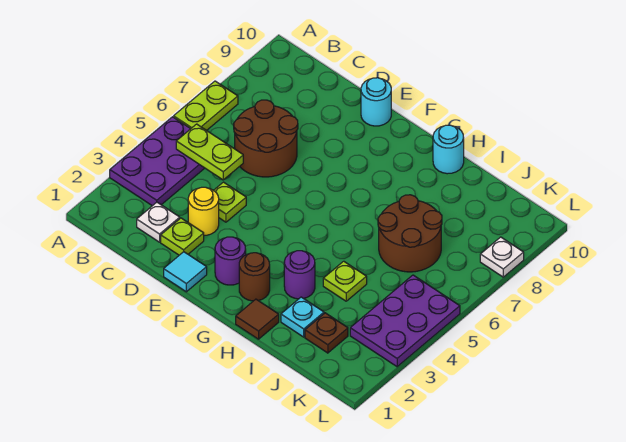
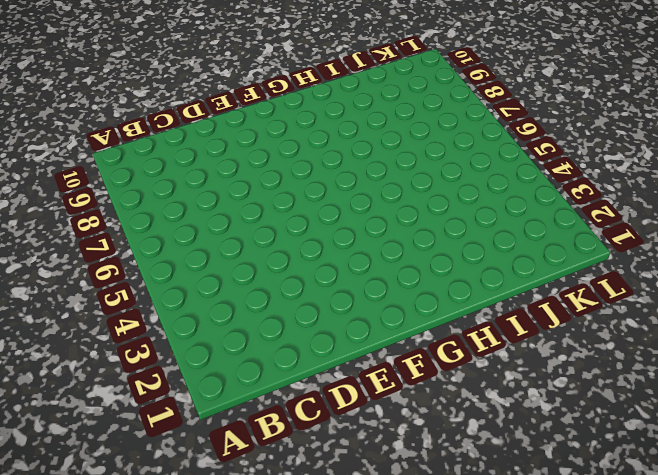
none -> purple 2x3 plate [110,117,204,206]
none -> lime 1x2 plate [174,81,238,130]
none -> white 1x1 plate [137,202,180,242]

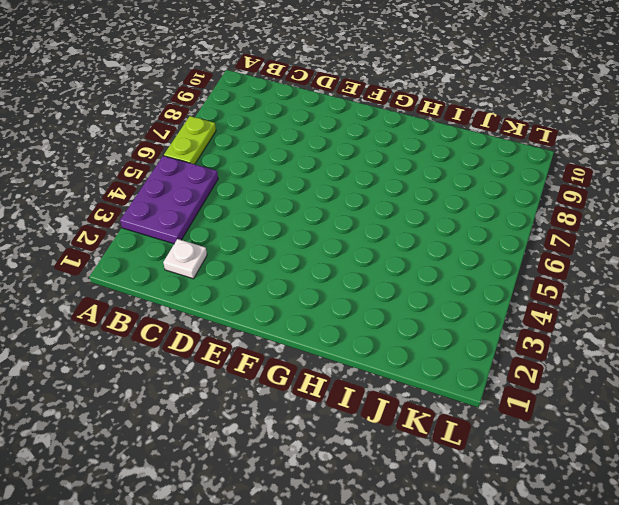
none -> brown 2x2 round brick [234,100,298,177]
none -> lime 1x1 plate [161,218,204,255]
none -> yellow 1x1 round brick [188,187,219,236]

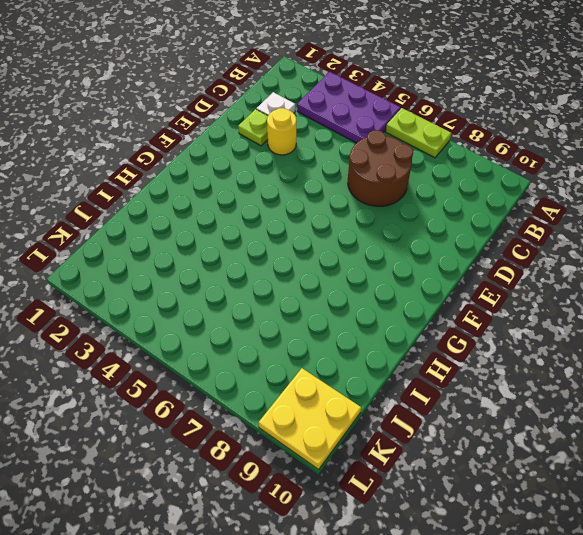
yellow 2x2 plate [259,368,361,469] -> none
none -> lime 1x1 plate [214,182,246,222]
none -> cyan 1x1 tile [164,252,207,292]
none -> cyan 1x1 round brick [361,78,391,126]

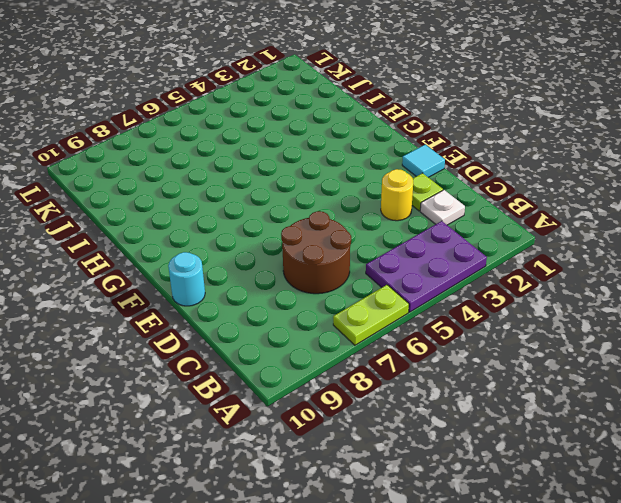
none -> lime 1x1 plate [214,182,246,222]
none -> purple 1x1 round brick [215,237,246,285]
none -> brown 1x1 round brick [239,253,270,301]

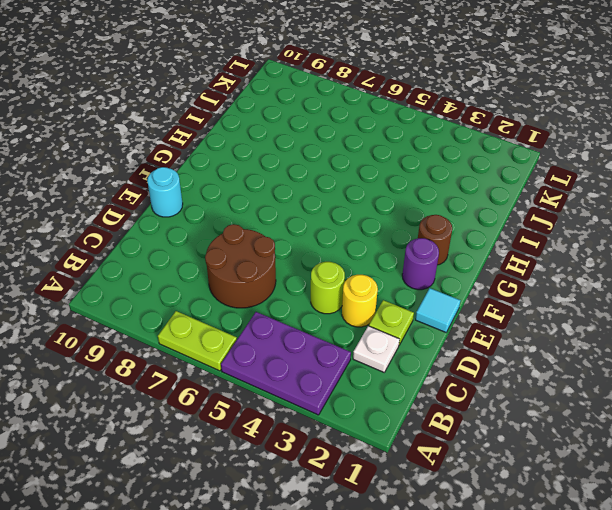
lime 1x1 round brick [311,262,345,314] -> lime 1x1 plate [214,182,246,222]
none -> brown 1x1 tile [236,299,279,339]
none -> purple 1x1 round brick [284,251,315,299]
none -> cyan 1x1 round brick [433,125,464,174]

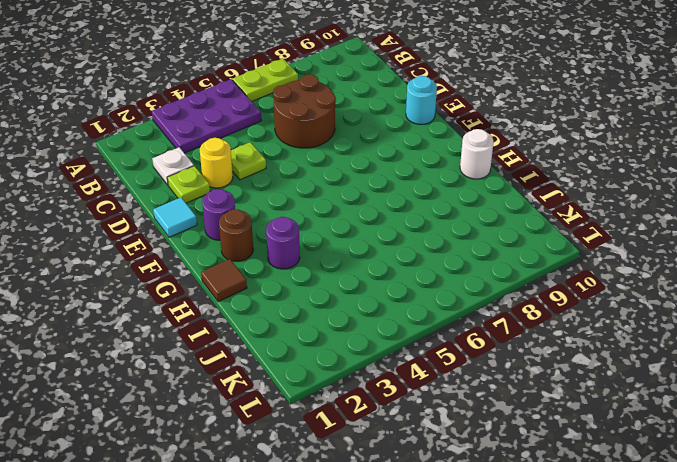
white 1x1 round brick [460,129,494,179] -> cyan 1x1 round brick [433,125,464,174]
none -> cyan 1x1 plate [281,297,324,337]
none -> lime 1x1 plate [323,261,367,301]
none -> brown 2x2 round brick [378,195,442,272]

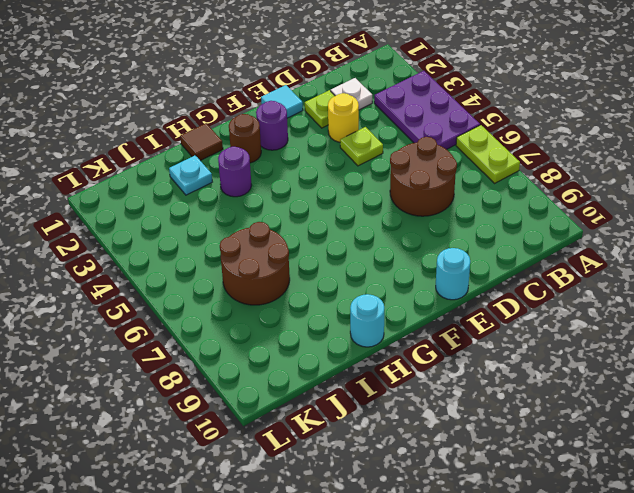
none -> lime 1x1 plate [323,261,367,301]
none -> brown 1x1 plate [305,313,348,353]
none -> purple 2x3 plate [350,275,460,367]

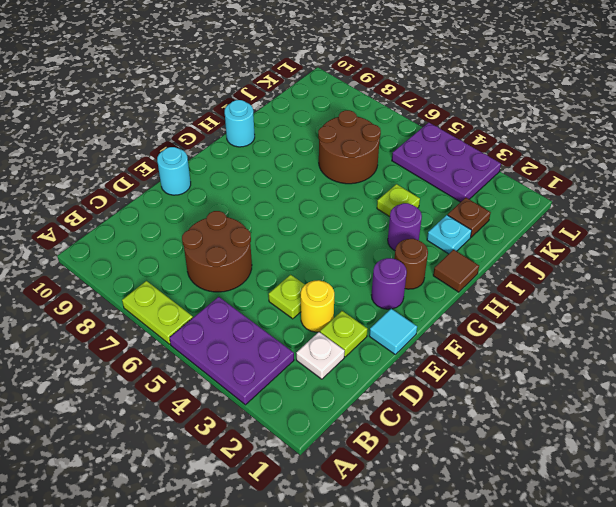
none -> white 1x1 plate [480,237,524,277]
none -> lime 1x2 plate [176,124,243,180]

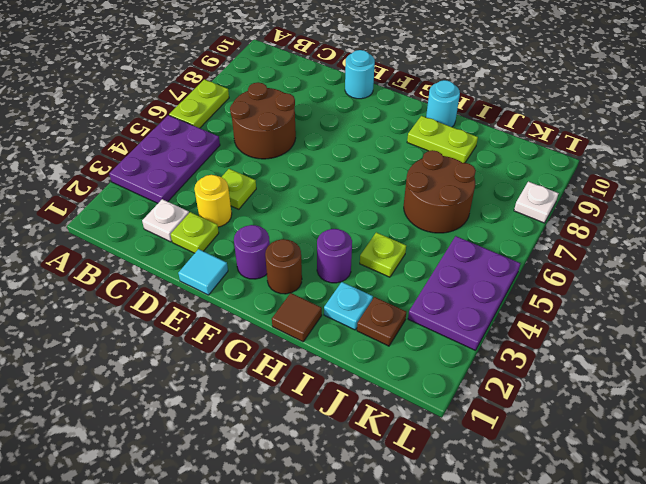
lime 1x2 plate [407,116,478,163] -> lime 1x2 plate moved to [176,124,243,180]

